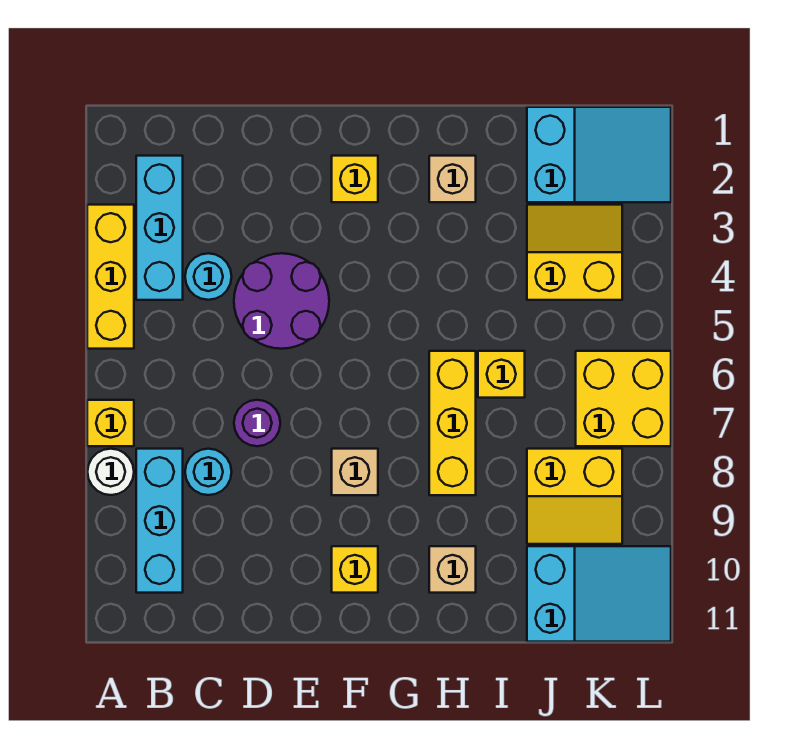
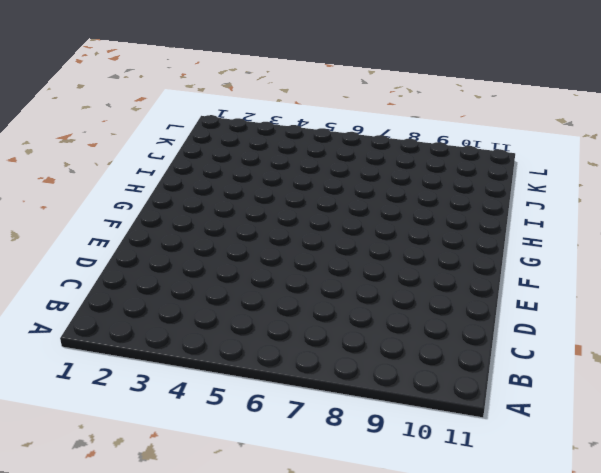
none -> yellow 1x3 brick [87,205,134,349]
none -> yellow 1x1 brick [87,400,134,446]
none -> white 1x1 round brick [88,449,134,495]

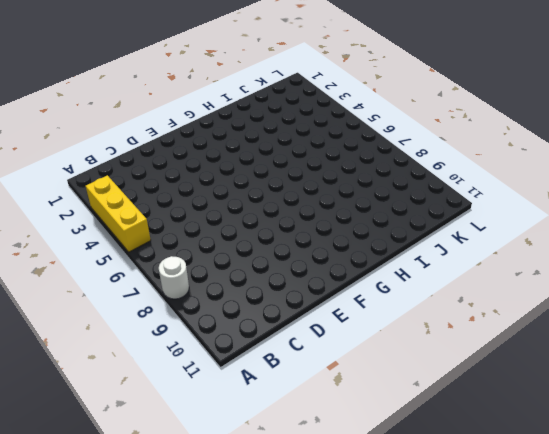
none -> yellow 1x1 brick [87,400,134,446]
none -> cyan 1x3 brick [136,156,183,300]
none -> cyan 1x3 brick [136,449,183,593]

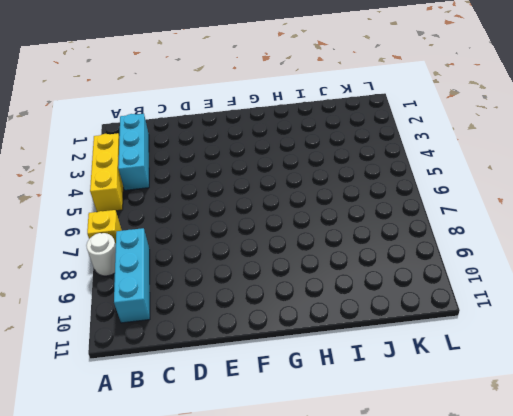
none -> cyan 1x1 round brick [185,253,232,300]
none -> cyan 1x1 round brick [185,449,232,495]
none -> purple 2x2 round brick [234,253,329,349]

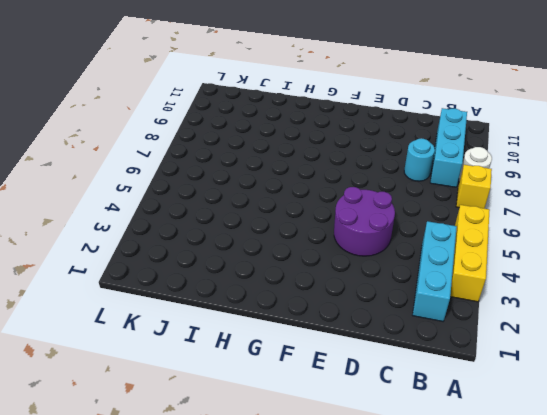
none -> cyan 1x1 round brick [185,253,232,300]
none -> purple 1x1 round brick [234,400,280,446]
none -> yellow 1x1 brick [332,156,378,202]

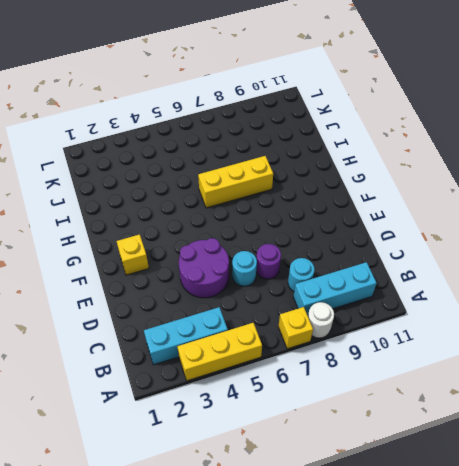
cyan 1x1 round brick [232,251,257,286] -> cyan 1x1 round brick moved to [185,253,232,300]
none -> tan 1x1 brick [332,449,378,495]
none -> yellow 1x1 brick [332,546,378,593]
none -> tan 1x1 brick [429,156,476,202]

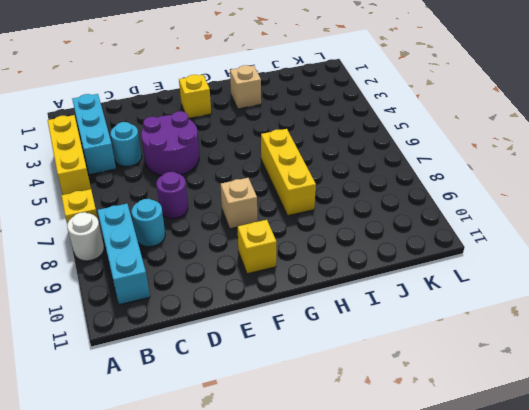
none -> tan 1x1 brick [429,546,476,593]
none -> yellow 1x1 brick [478,351,525,398]
none -> cyan 2x3 slope [527,107,671,202]

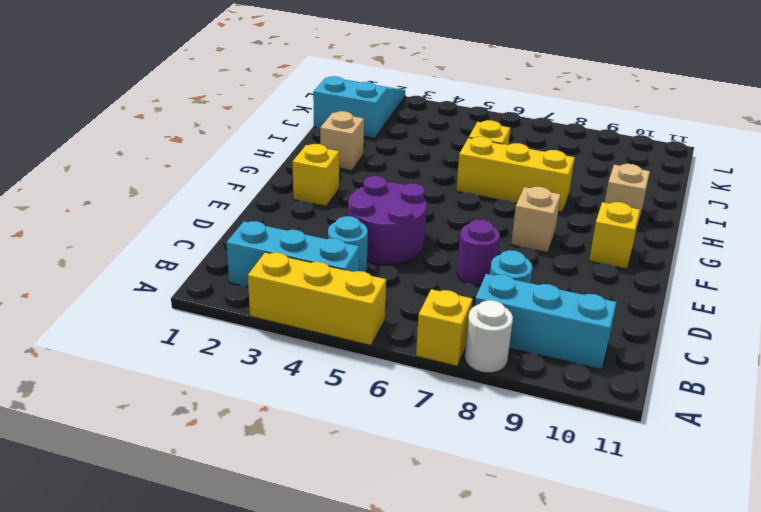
none -> yellow 2x2 slope [527,205,622,300]
none -> yellow 2x2 slope [527,449,622,544]
none -> cyan 2x3 slope [527,546,671,642]

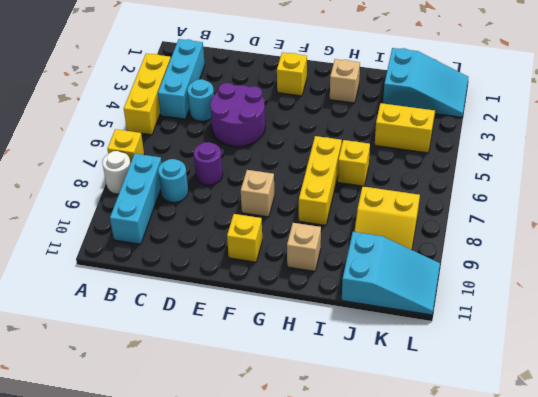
none -> yellow 2x2 brick [576,351,671,446]

